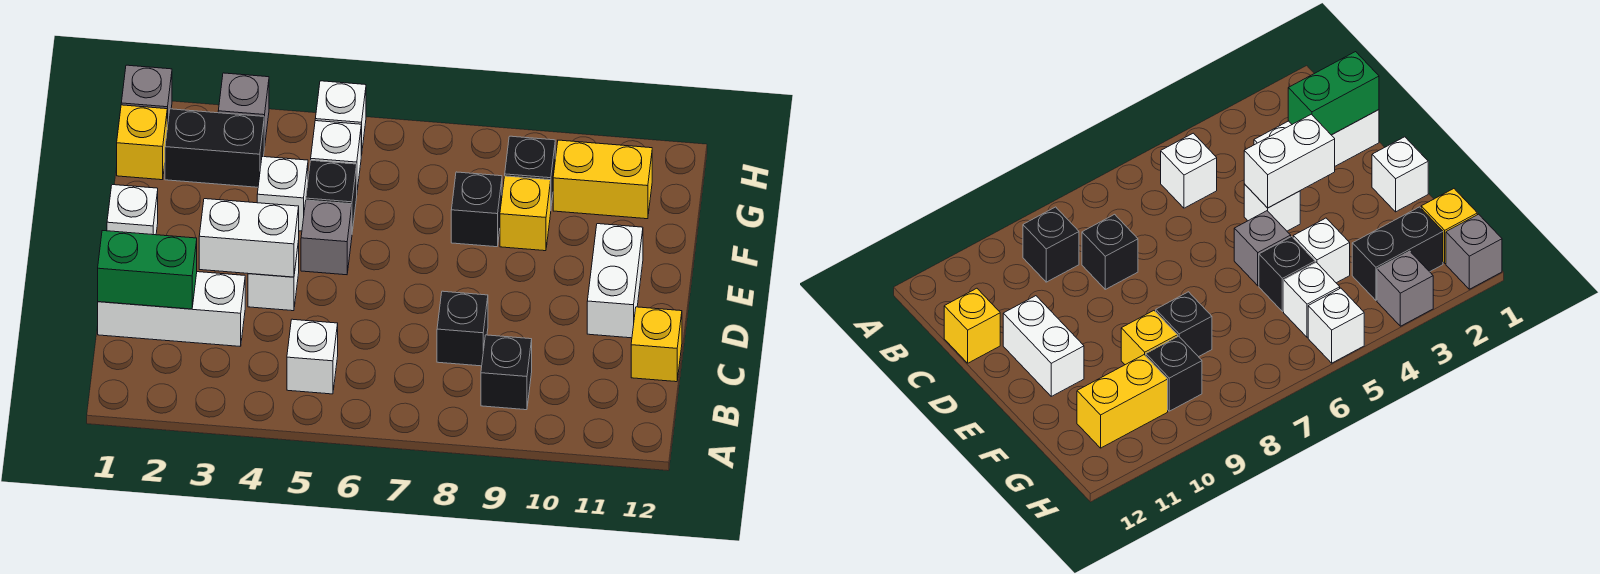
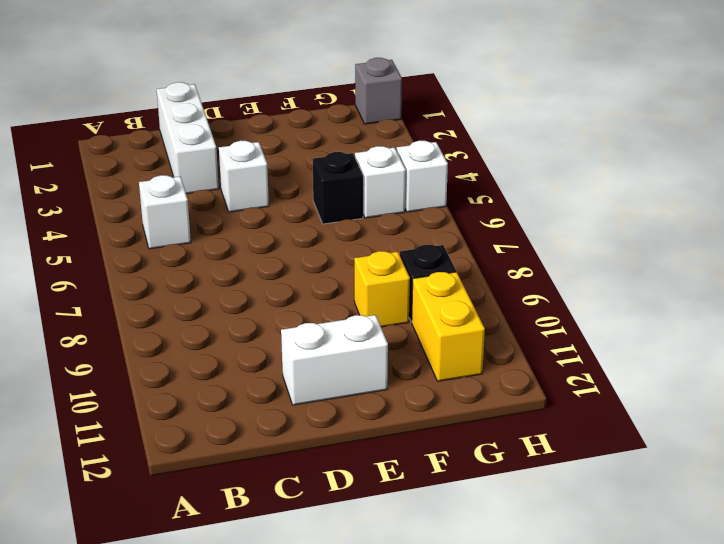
none -> black 1x1 brick [481,335,532,410]
none -> black 1x1 brick [437,291,488,366]
none -> yellow 1x1 brick [631,307,682,382]

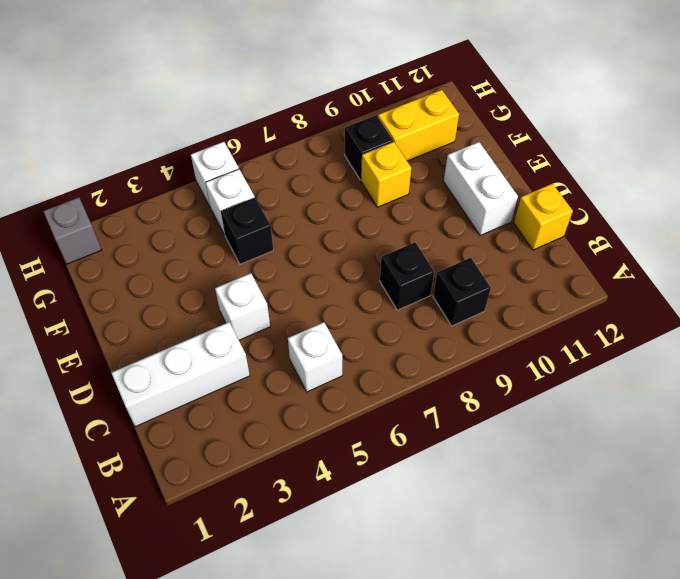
none -> white 1x1 brick [107,185,158,235]
none -> grey 1x1 brick [301,200,352,275]
none -> white 1x1 brick [257,157,308,231]

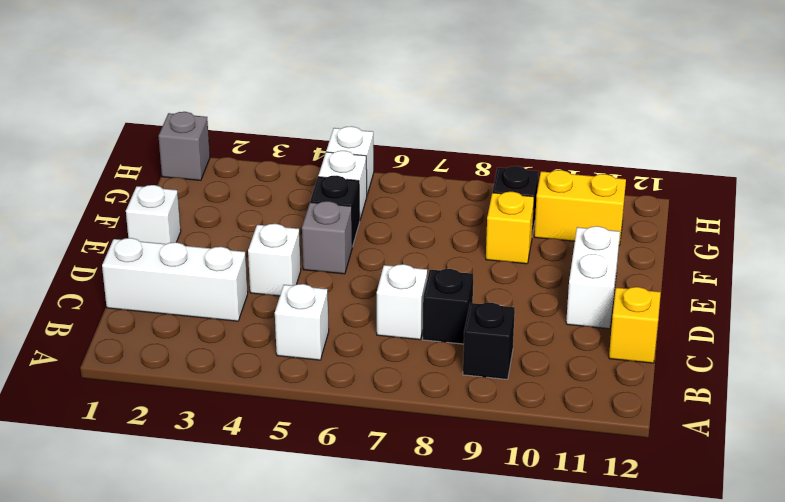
white 1x1 brick [377,264,427,340] -> white 1x1 brick moved to [257,157,308,231]
none -> black 1x1 brick [451,172,502,247]
none -> yellow 1x1 brick [117,105,167,180]
none -> black 1x2 brick [165,109,264,187]

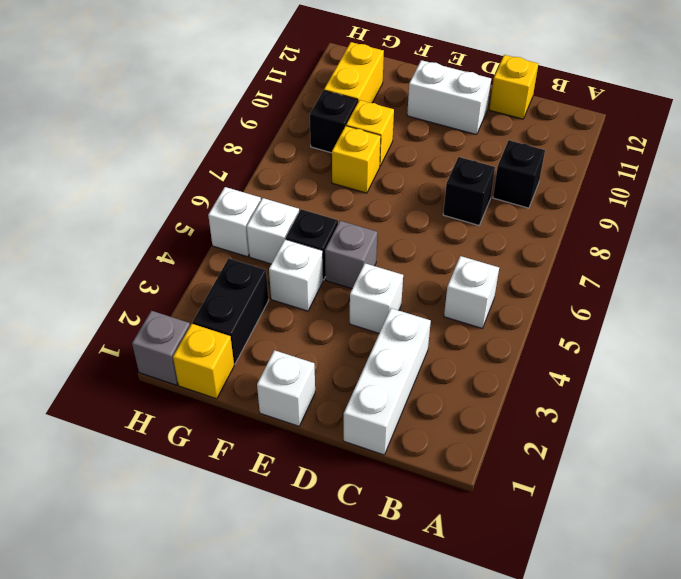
yellow 1x1 brick [332,126,381,193] -> black 1x1 brick [451,172,502,247]
none -> grey 1x1 brick [218,73,269,147]
none -> green 1x2 brick [98,231,197,309]
none -> white 1x2 brick [199,199,299,277]

